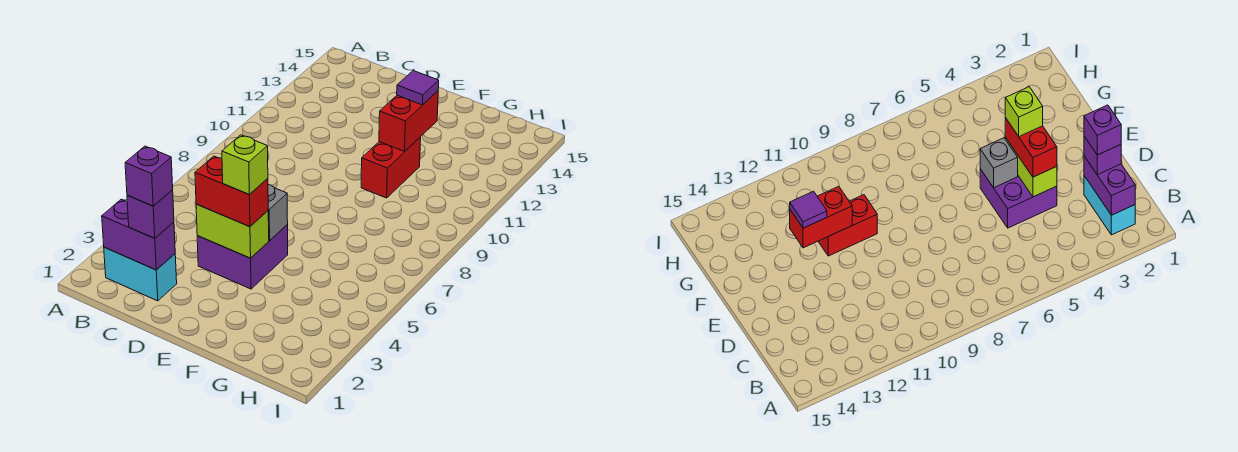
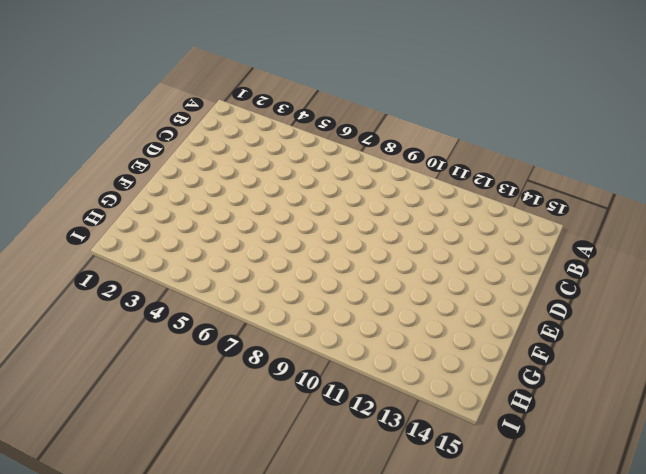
none -> cyan 1x2 brick [104,247,177,301]
none -> purple 2x2 brick [197,225,288,289]
none -> red 1x2 brick [361,137,421,198]

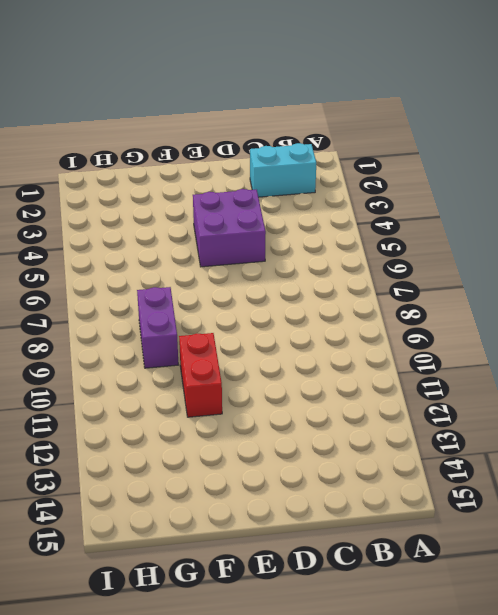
purple 1x2 brick [137,287,178,368] -> purple 1x2 brick turned to [102,199,175,270]
none -> lime 1x2 brick [196,204,269,258]
none -> grey 1x1 brick [268,185,288,240]
none -> red 1x2 brick [379,91,438,152]

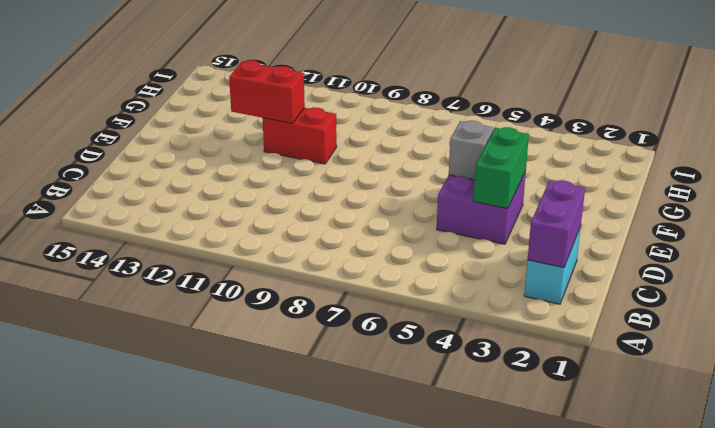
green 1x2 brick [474,127,529,209] -> lime 1x2 brick [196,204,269,258]
none -> purple 1x1 brick [127,190,174,238]
none -> red 1x2 brick [195,156,268,227]
none -> purple 1x1 tile [397,71,439,105]

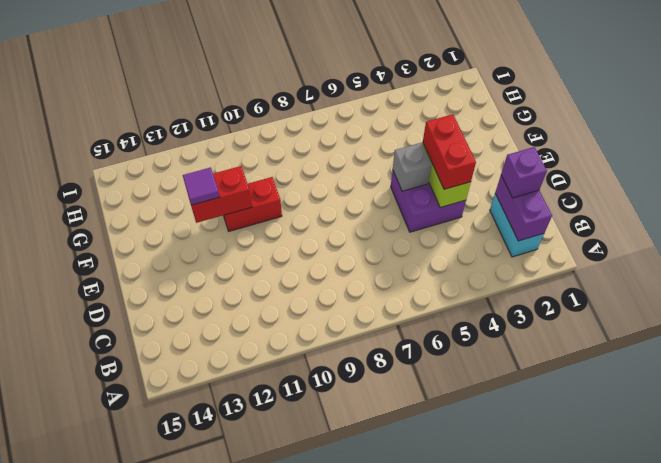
none -> purple 1x1 brick [125,146,173,206]
none -> lime 1x1 brick [222,135,268,195]

